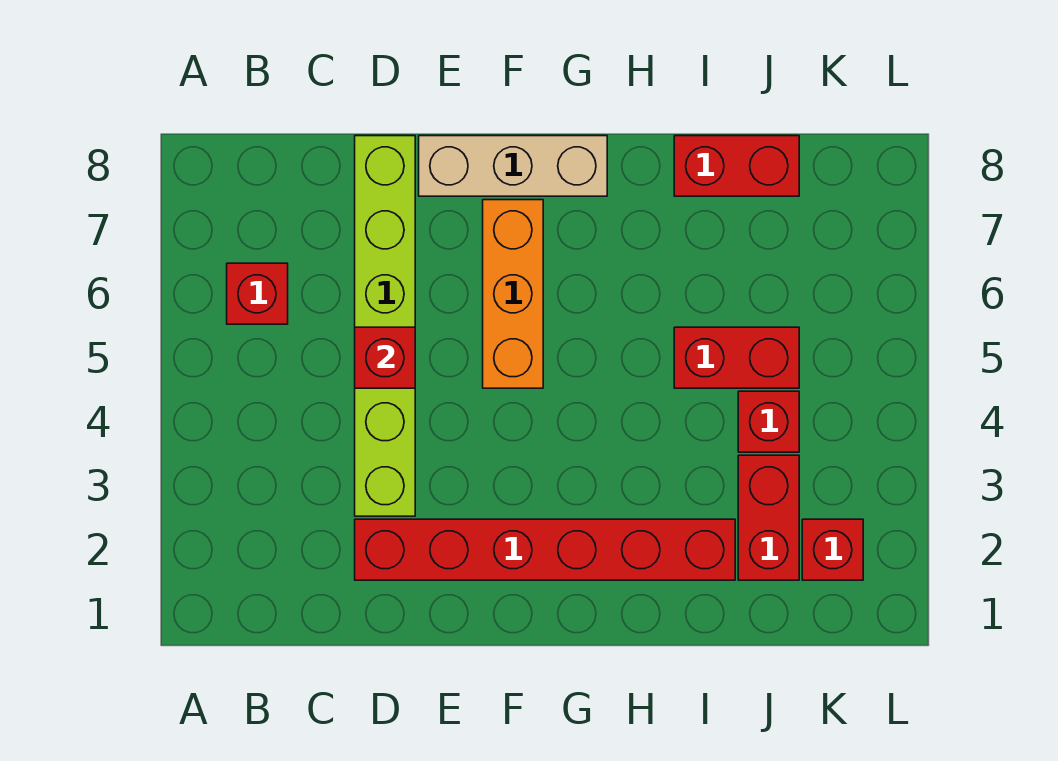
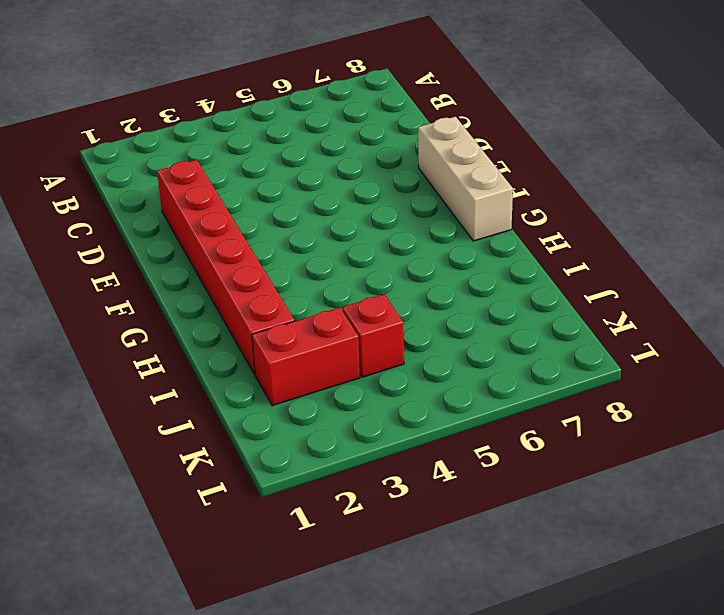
none -> red 1x1 brick [227,263,288,324]
none -> lime 1x6 brick [355,136,415,516]

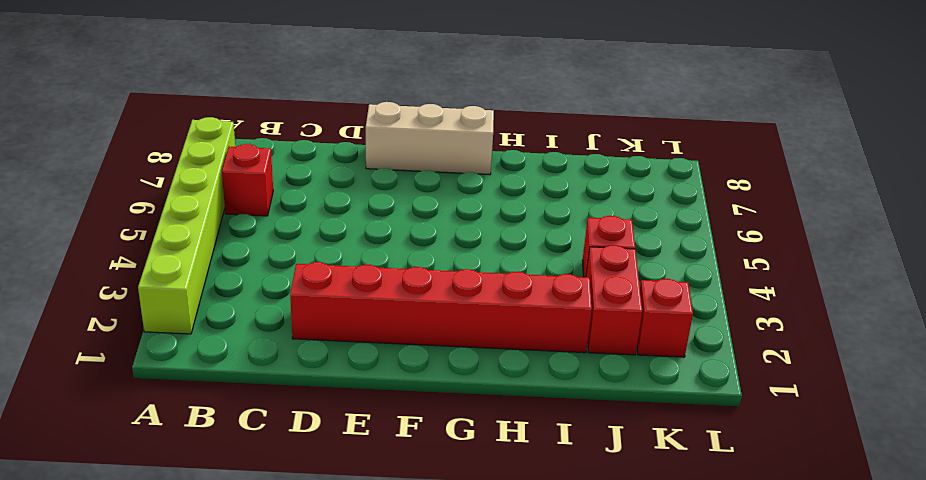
lime 1x6 brick [138,117,235,334] -> lime 1x6 brick moved to [355,136,415,516]
none -> orange 1x3 brick [483,200,543,388]
none -> red 1x2 brick [674,327,799,388]

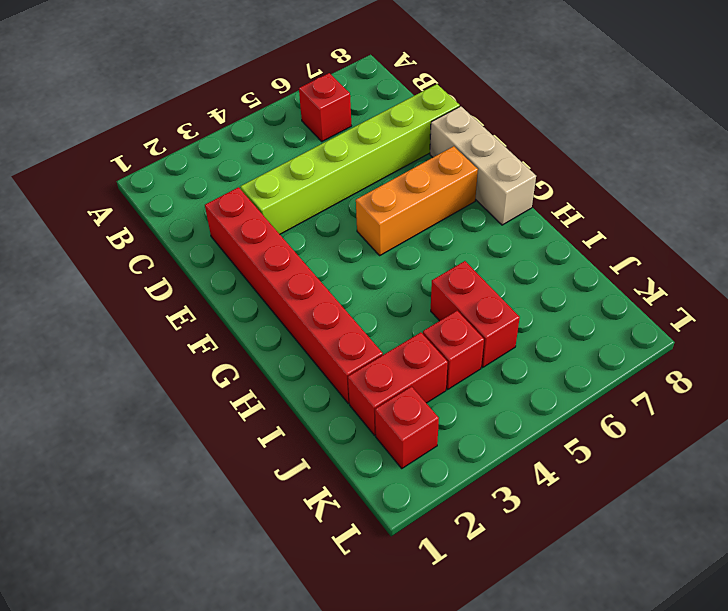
none -> red 1x2 brick [674,136,799,196]
none -> red 1x1 brick [355,327,415,388]

